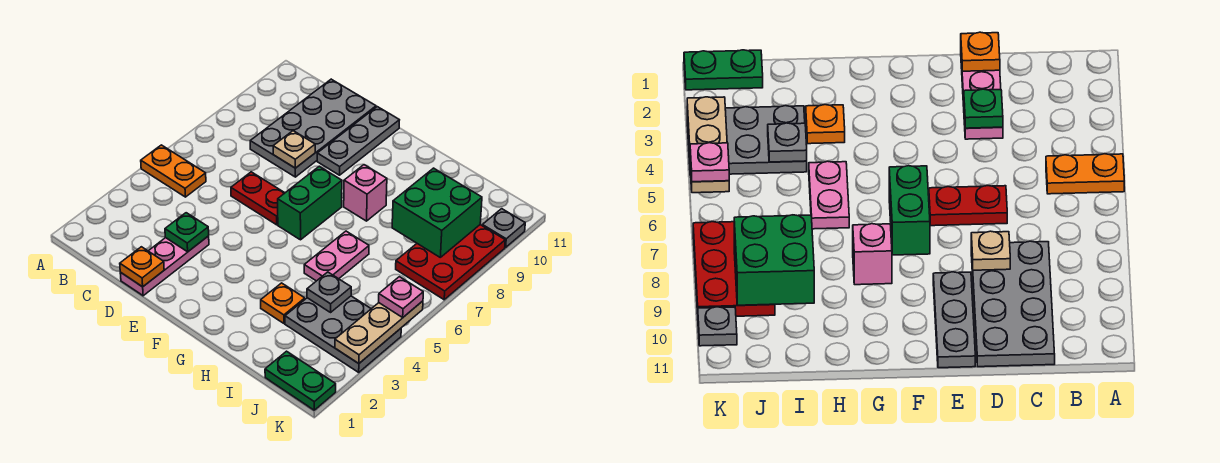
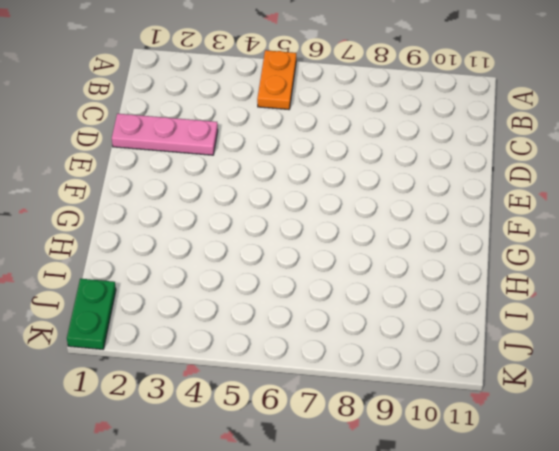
none -> grey 2x4 plate [250,79,376,177]
none -> red 1x2 plate [231,172,284,225]
none -> grey 1x3 plate [317,107,399,175]

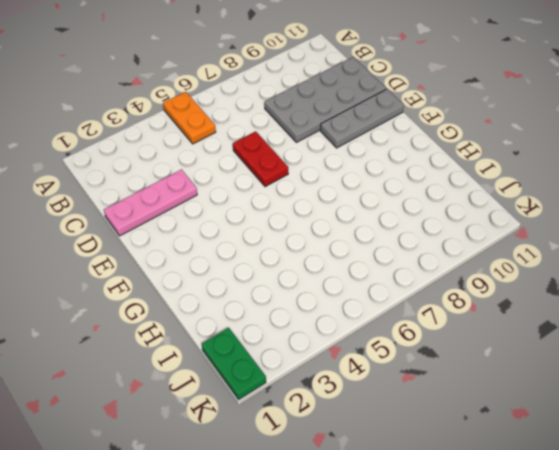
none -> green 1x2 brick [278,166,342,240]
none -> pink 1x1 brick [344,165,387,221]
none -> orange 1x1 plate [261,283,305,323]

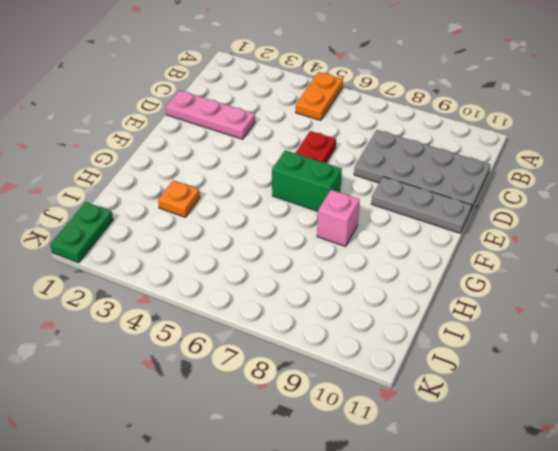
none -> pink 1x2 plate [304,231,369,281]
none -> grey 2x3 plate [285,296,401,372]
none -> red 2x3 plate [396,225,505,300]

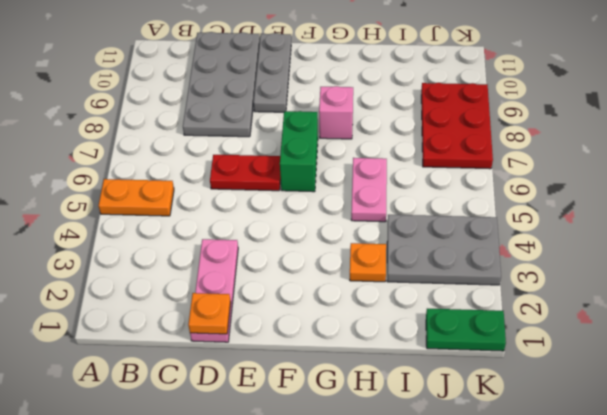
none -> grey 1x1 plate [482,209,525,247]
none -> green 1x1 plate [165,213,209,252]
none -> tan 1x1 plate [273,131,315,168]

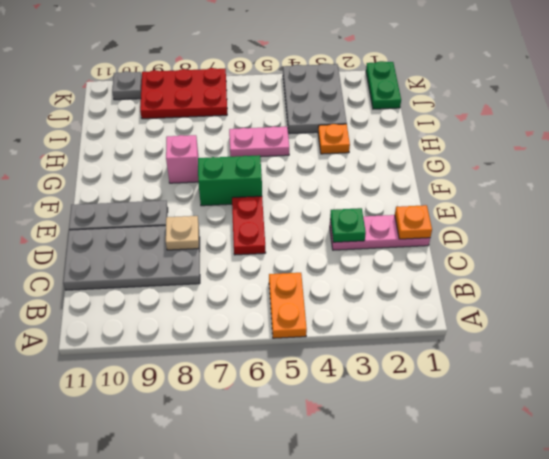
none -> grey 1x1 plate [307,272,351,312]
none -> green 2x2 brick [392,168,482,257]
none -> tan 1x3 plate [335,301,423,364]

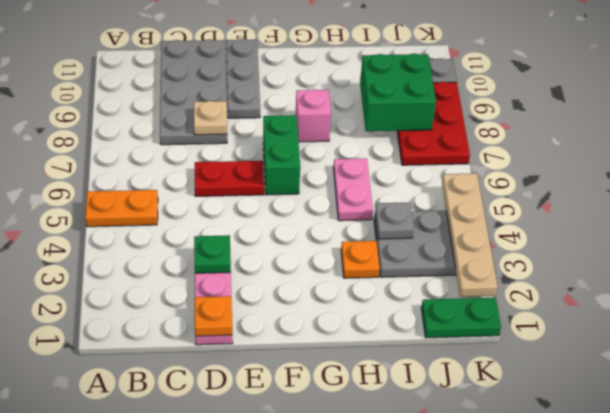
tan 1x4 plate [442,173,498,297] -> tan 1x3 plate [335,301,423,364]
none -> pink 1x1 plate [379,277,423,317]

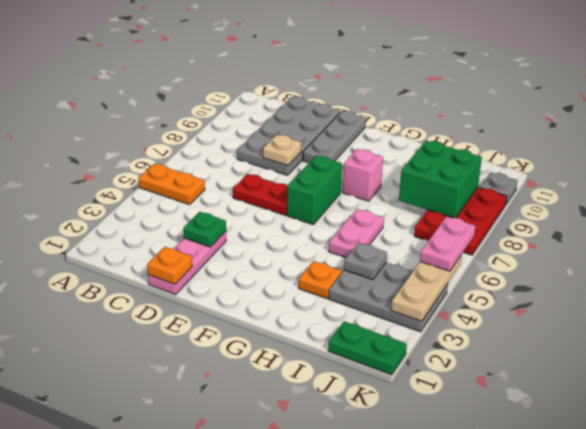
pink 1x2 plate [420,217,475,271] -> pink 1x1 plate [379,277,423,317]

